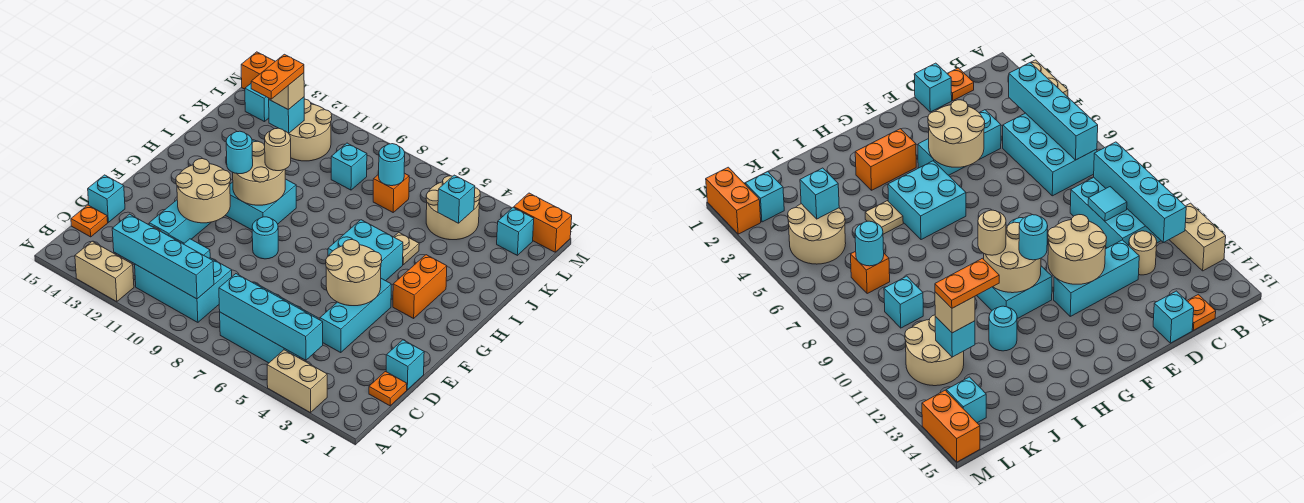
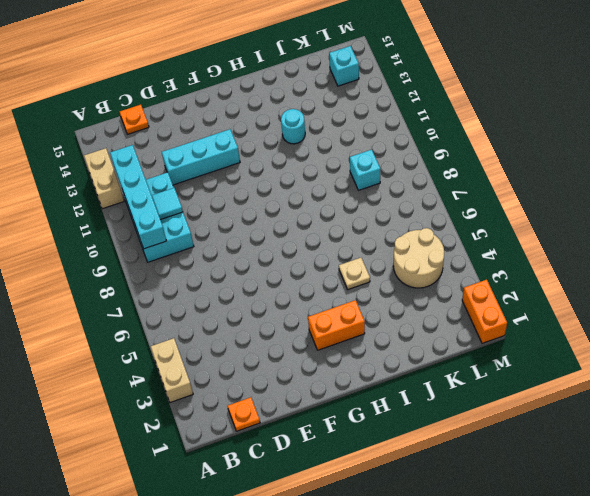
none -> cyan 2x3 brick [220,282,318,363]
none -> tan 1x1 round brick [1129,231,1157,275]
none -> cyan 1x1 brick [386,340,424,390]
none -> cyan 1x3 brick [320,279,391,353]

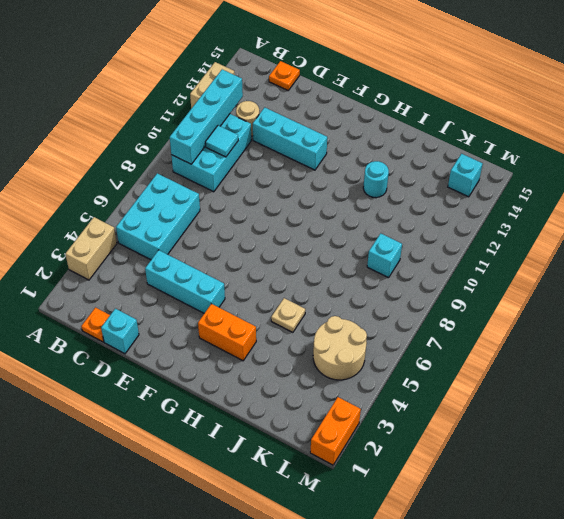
none -> cyan 1x1 brick [88,175,125,222]
none -> cyan 1x1 round brick [252,217,278,259]
none -> cyan 2x2 brick [328,220,403,281]
none -> cyan 2x2 brick [225,179,296,230]

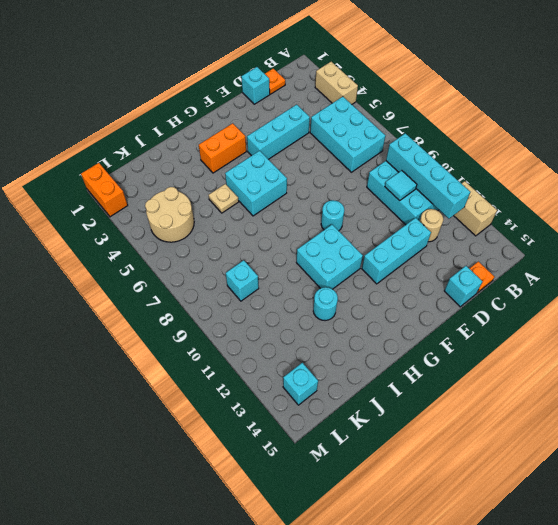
none -> orange 1x1 brick [373,173,409,212]
none -> tan 2x2 round brick [289,99,332,161]
none -> cyan 1x1 brick [497,207,534,255]
none -> orange 1x2 brick [241,52,275,89]

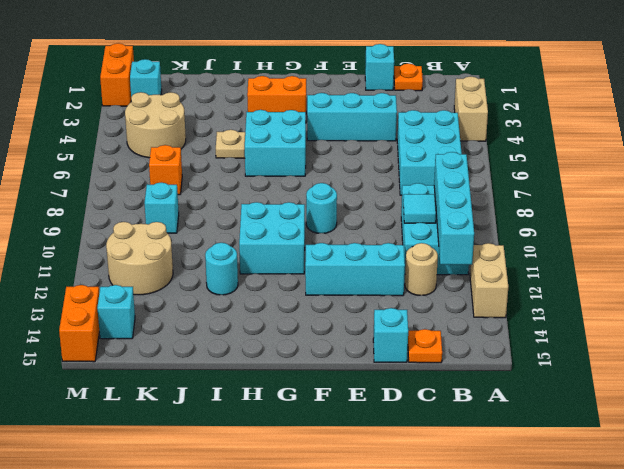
none -> cyan 1x4 brick [219,274,323,360]
none -> tan 2x2 round brick [326,240,382,306]
none -> tan 2x2 round brick [176,159,231,223]
none -> tan 2x2 round brick [233,142,285,205]

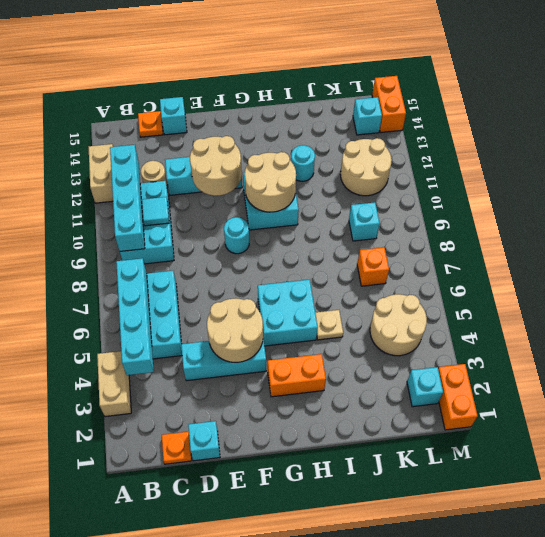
none -> cyan 1x1 brick [438,175,475,223]
none -> cyan 1x1 round brick [378,144,405,186]
none -> cyan 1x1 brick [269,97,304,133]
none -> cyan 1x1 round brick [226,131,253,174]

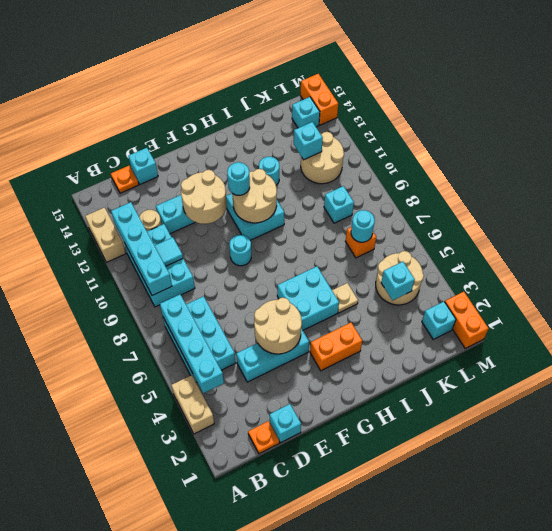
none -> tan 1x1 round brick [264,128,291,171]
none -> tan 1x1 brick [269,73,304,110]
none -> orange 1x2 plate [251,54,304,99]

